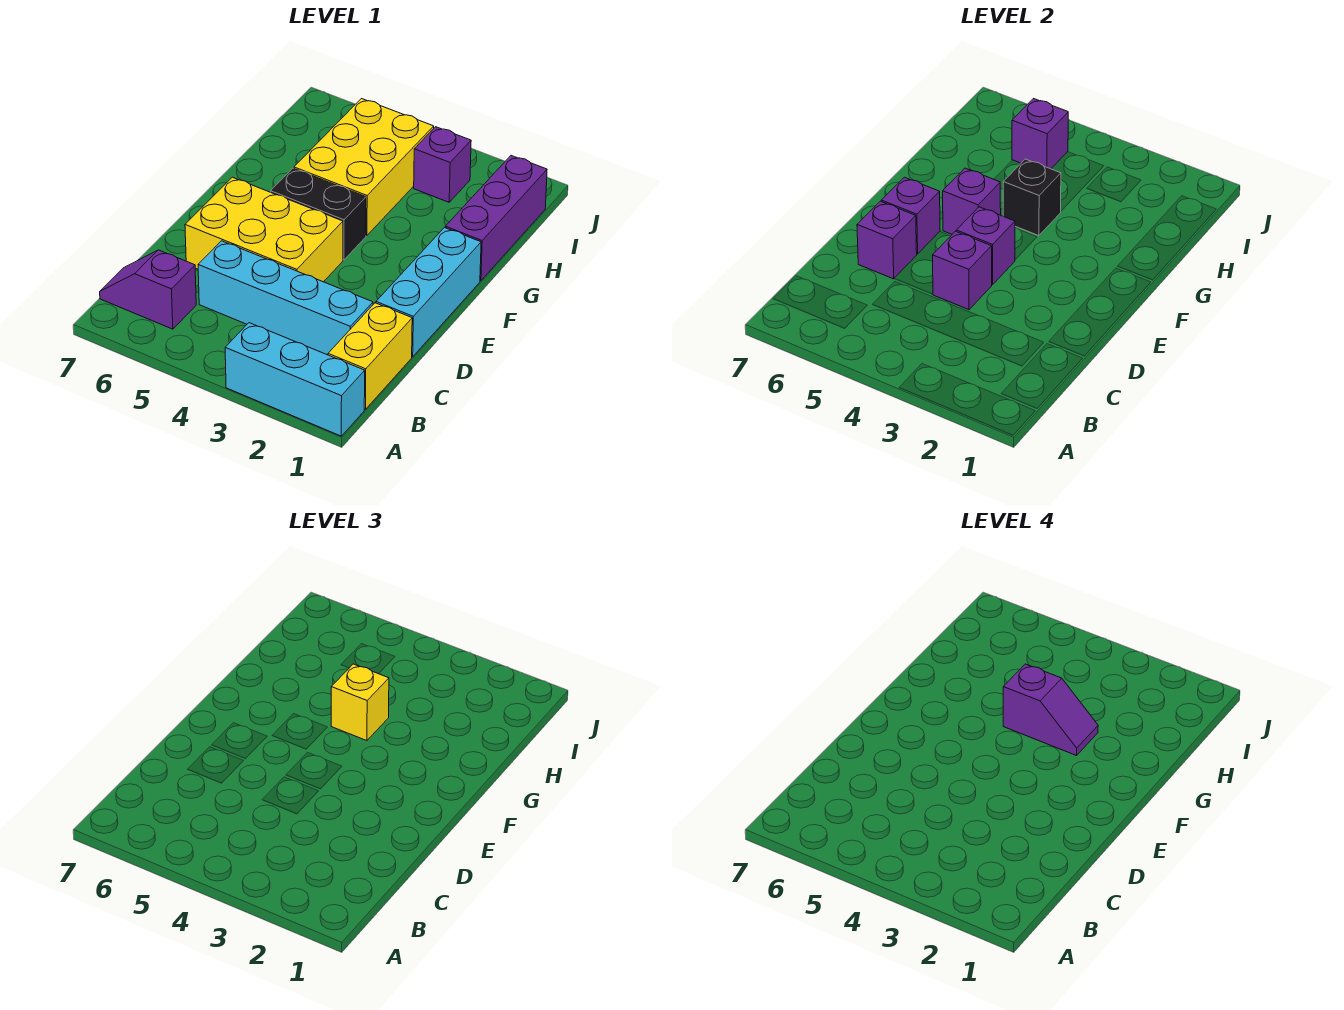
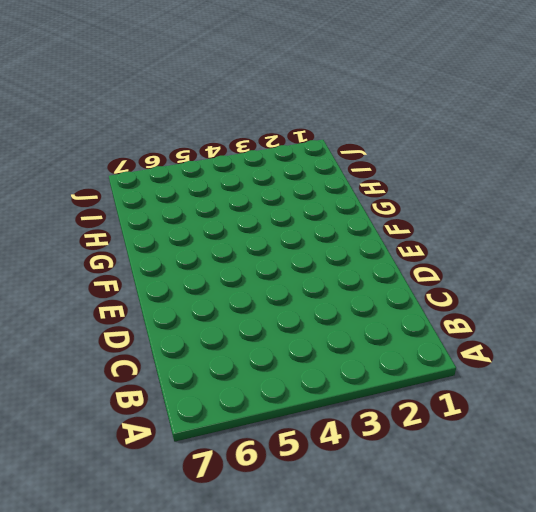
none -> cyan 1x3 brick [225,323,365,436]
none -> yellow 1x2 brick [328,303,412,409]
none -> purple 1x2 slope [100,250,196,329]

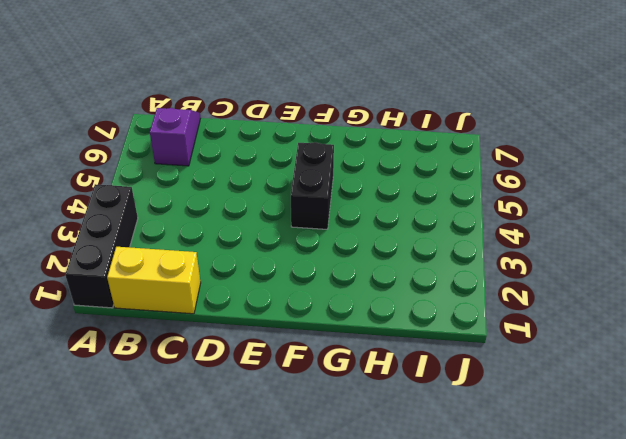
black 1x3 brick [65,184,138,308] -> cyan 1x3 brick [225,323,365,436]
none -> cyan 1x4 brick [198,241,373,355]
none -> cyan 1x3 brick [376,228,481,357]
none -> yellow 2x3 brick [185,177,343,282]

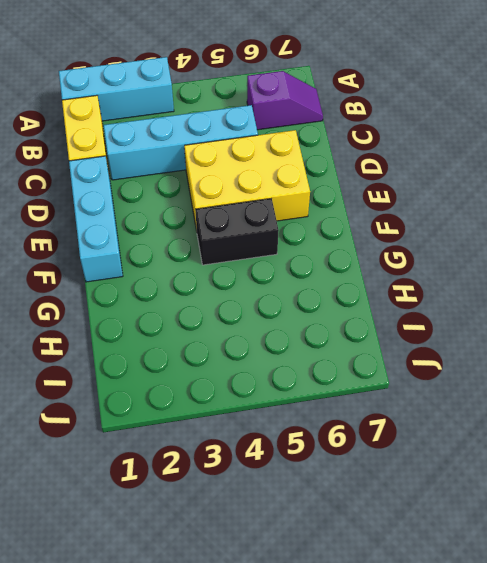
none -> purple 1x3 brick [445,156,547,281]
none -> yellow 2x3 brick [294,99,434,236]
none -> purple 1x1 brick [414,127,471,202]

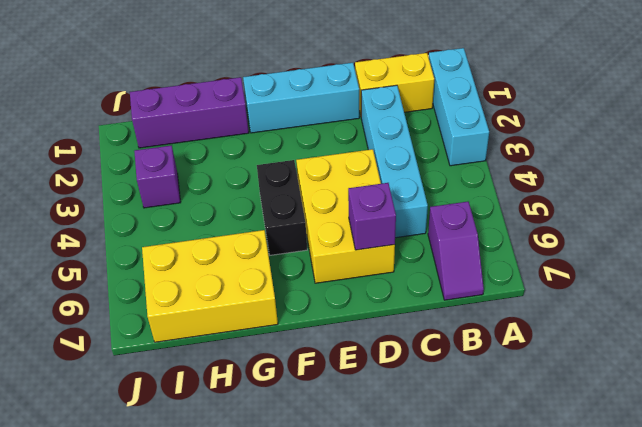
yellow 2x3 brick [142,230,278,342] -> yellow 2x3 brick moved to [294,99,434,236]
none -> purple 1x1 brick [933,231,992,310]
none -> purple 1x1 brick [956,207,1015,285]
none -> purple 1x1 brick [881,177,940,254]

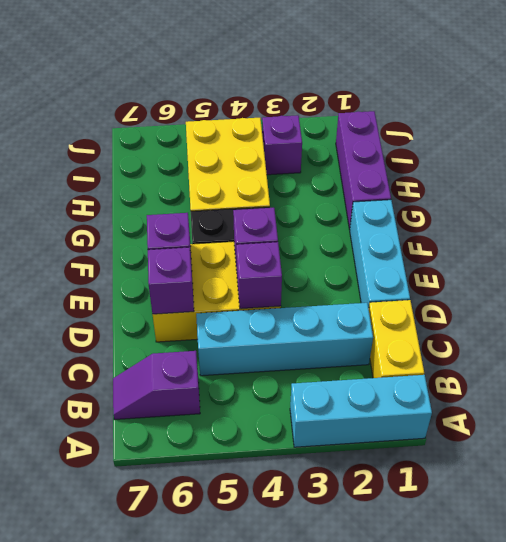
none -> purple 1x1 brick [943,168,1001,234]
none -> black 1x1 brick [1003,159,1061,236]
none -> purple 1x1 brick [1012,99,1068,169]

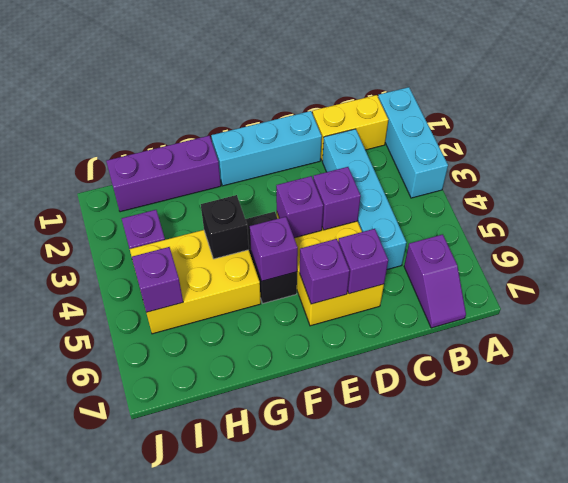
none -> yellow 1x1 brick [331,664,389,741]
none -> purple 1x2 slope [1003,664,1098,755]

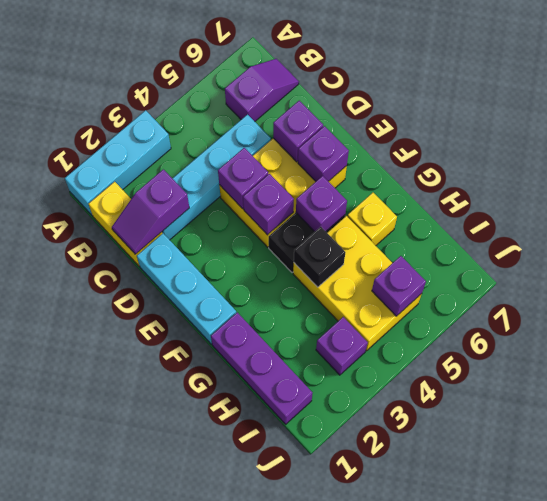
purple 1x2 slope [112,169,189,254] -> purple 1x2 slope moved to [1003,664,1098,755]
yellow 1x1 brick [347,193,397,246] -> yellow 1x1 brick moved to [331,664,389,741]

